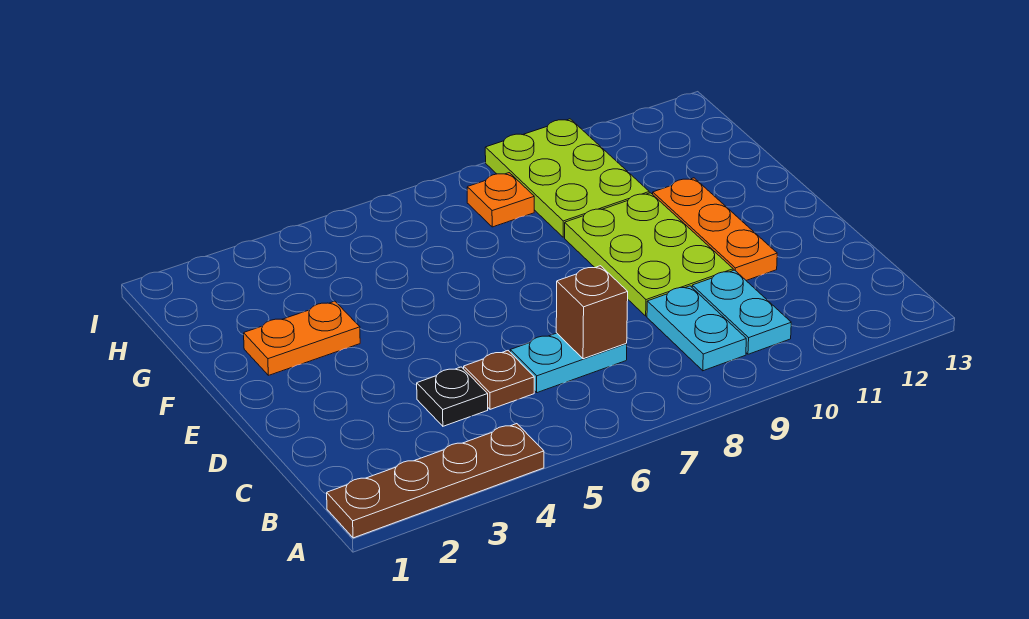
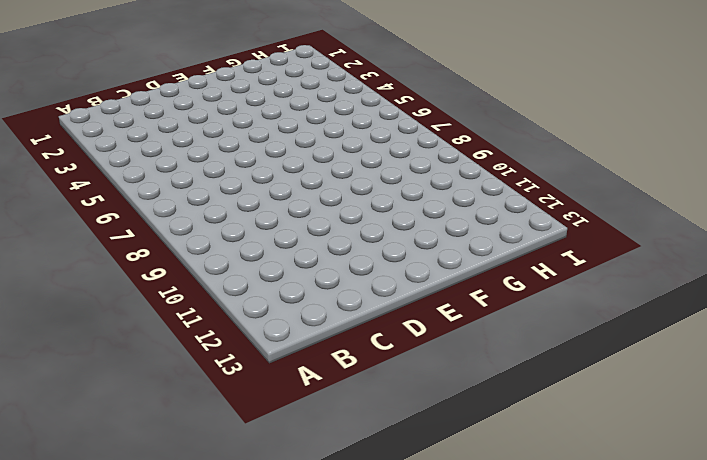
none -> brown 1x4 plate [327,424,544,538]
none -> cyan 1x2 plate [647,286,746,371]
none -> cyan 1x2 plate [692,270,791,354]

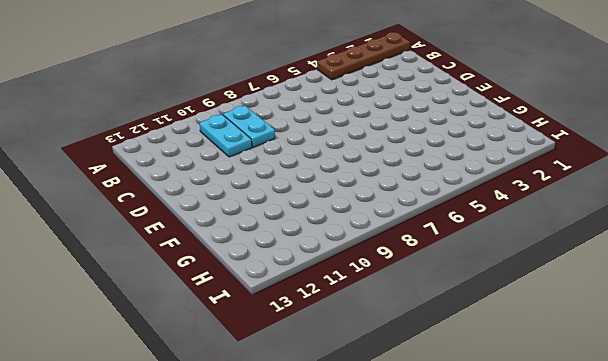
none -> black 1x1 plate [417,367,488,426]
none -> brown 1x1 plate [464,351,534,409]
none -> cyan 1x2 plate [510,333,627,393]

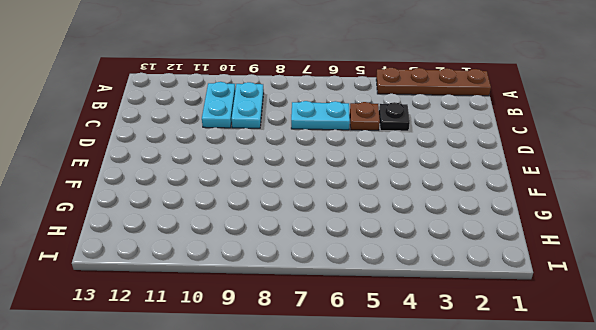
none -> lime 2x3 plate [565,193,733,316]
none -> orange 1x3 plate [653,178,777,280]
none -> orange 1x2 plate [244,301,360,375]

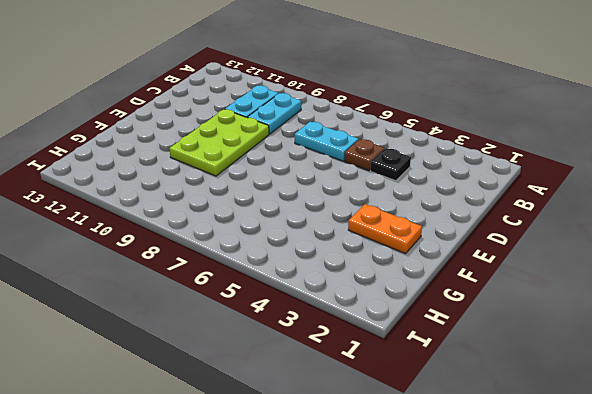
none -> brown 1x4 plate [327,424,544,538]
none -> orange 1x3 plate [653,178,777,280]
none -> lime 2x3 plate [485,119,649,237]

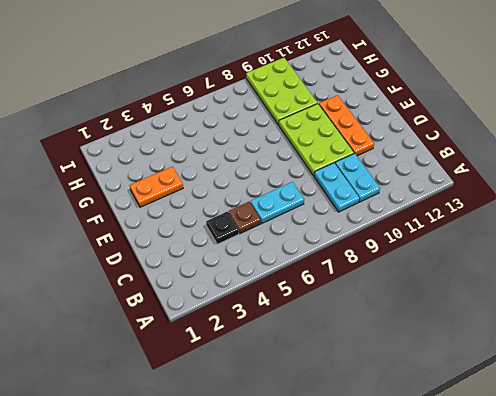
none -> brown 1x4 plate [327,424,544,538]
none -> orange 1x1 plate [467,173,534,227]
none -> brown 1x1 brick [556,266,628,359]

